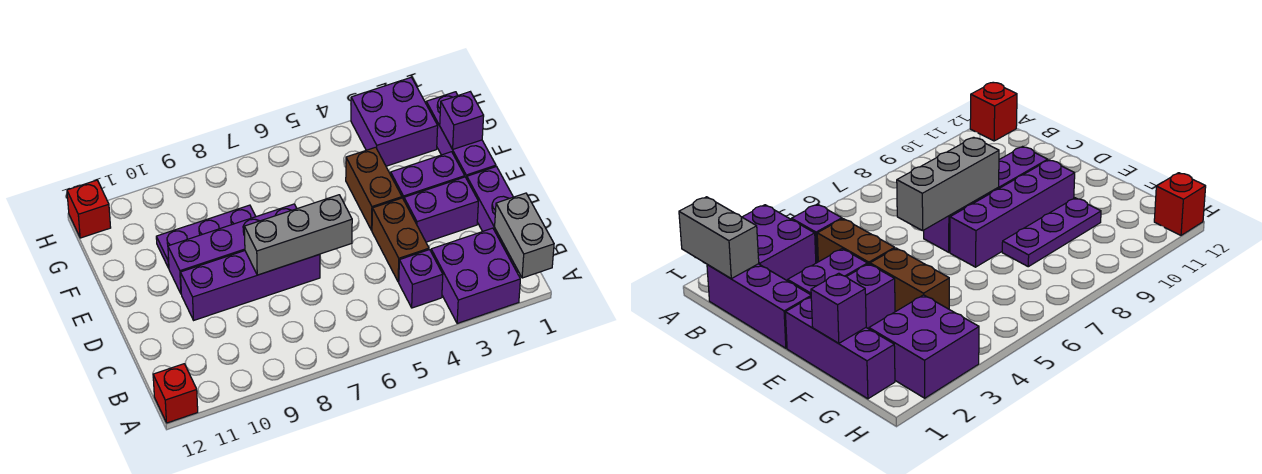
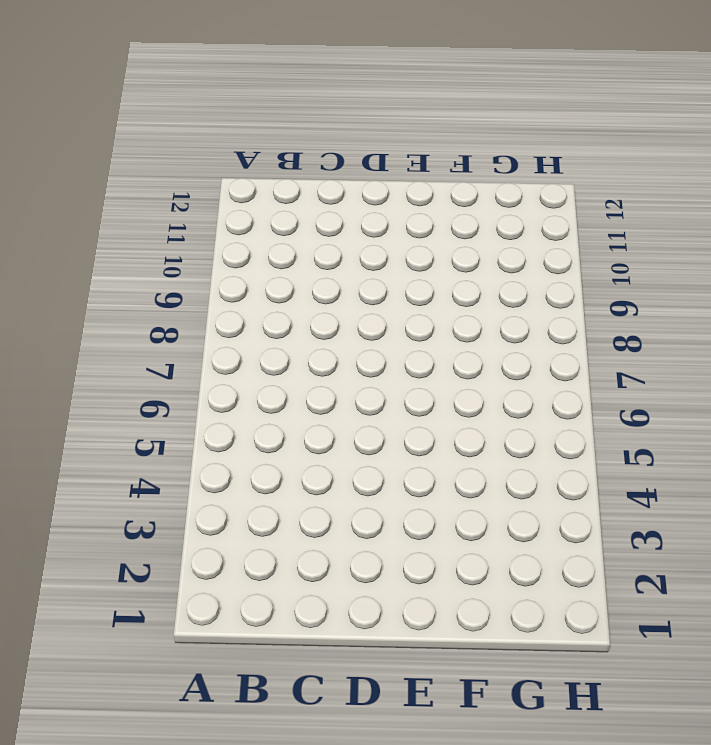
none -> purple 2x2 brick [431,228,520,324]
none -> red 1x1 brick [153,364,198,423]
none -> purple 1x3 brick [467,167,518,272]

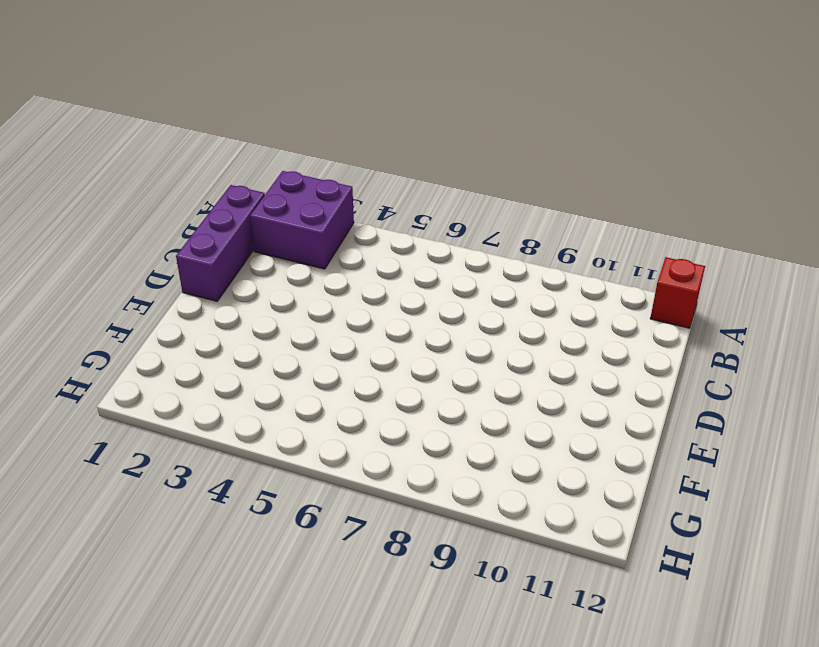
none -> purple 1x1 brick [399,250,443,308]
none -> brown 1x2 brick [372,198,429,282]
none -> purple 1x2 brick [404,177,478,242]

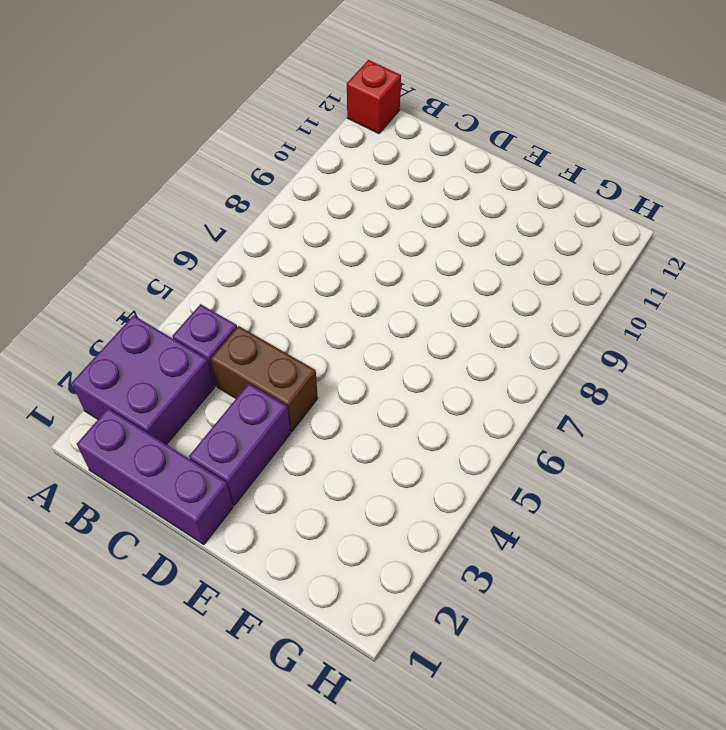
none -> purple 1x4 brick [181,251,320,320]
none -> purple 1x3 brick [426,92,496,179]
none -> purple 1x2 brick [391,152,465,200]

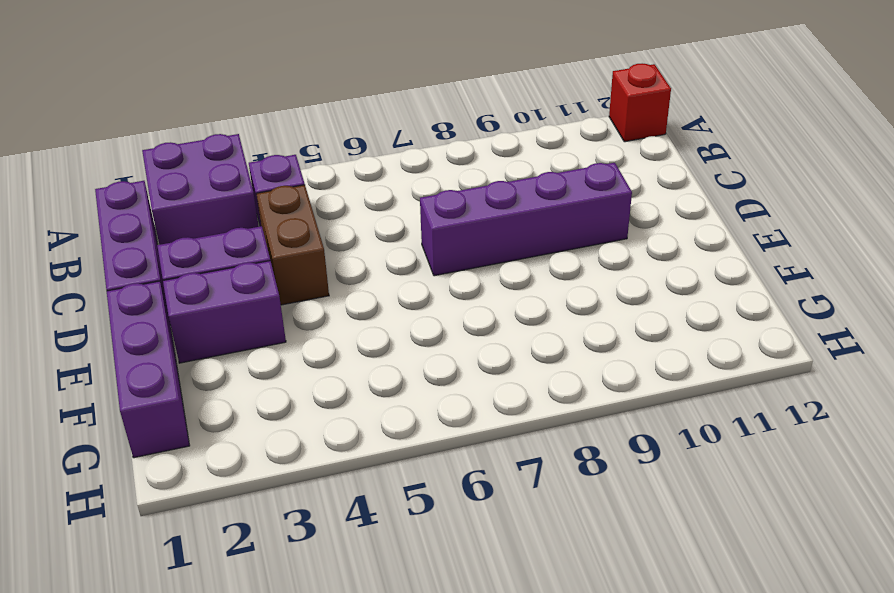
none -> brown 1x2 brick [346,147,402,230]
none -> purple 1x4 brick [168,204,297,293]
none -> purple 1x3 plate [156,205,256,268]

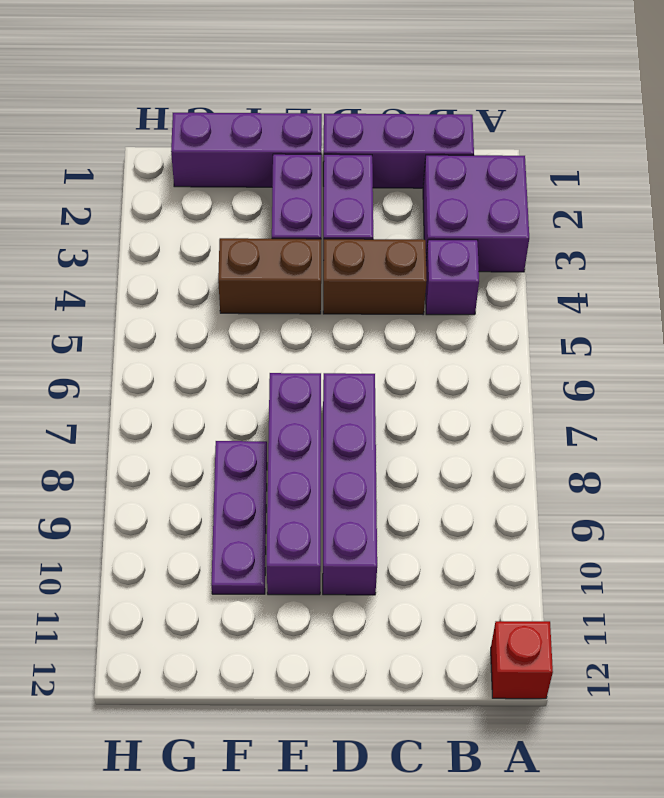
none -> purple 2x2 brick [351,77,438,166]
none -> red 1x1 brick [67,180,111,238]
none -> grey 1x2 brick [495,193,554,278]

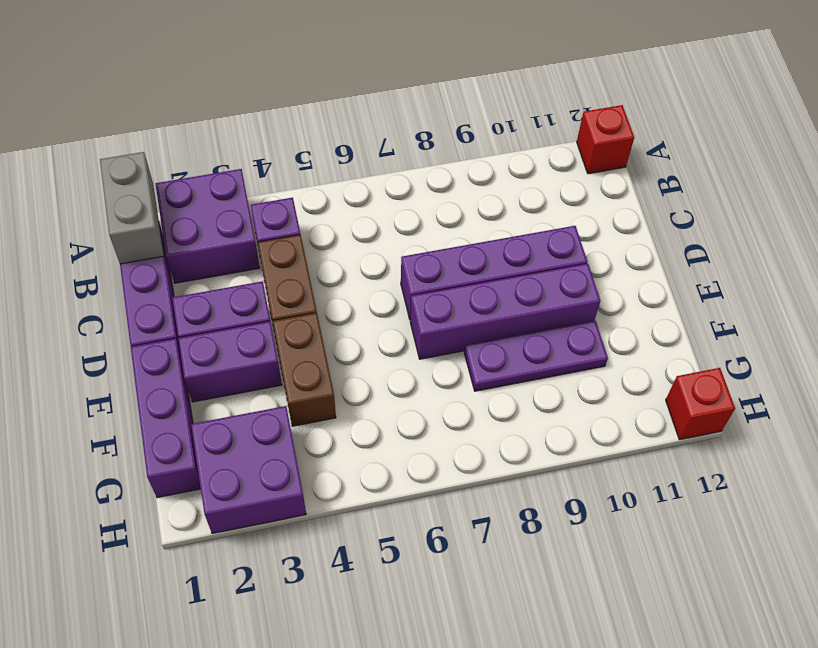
none -> grey 1x3 brick [244,195,352,275]
none -> purple 1x1 brick [440,92,484,149]

